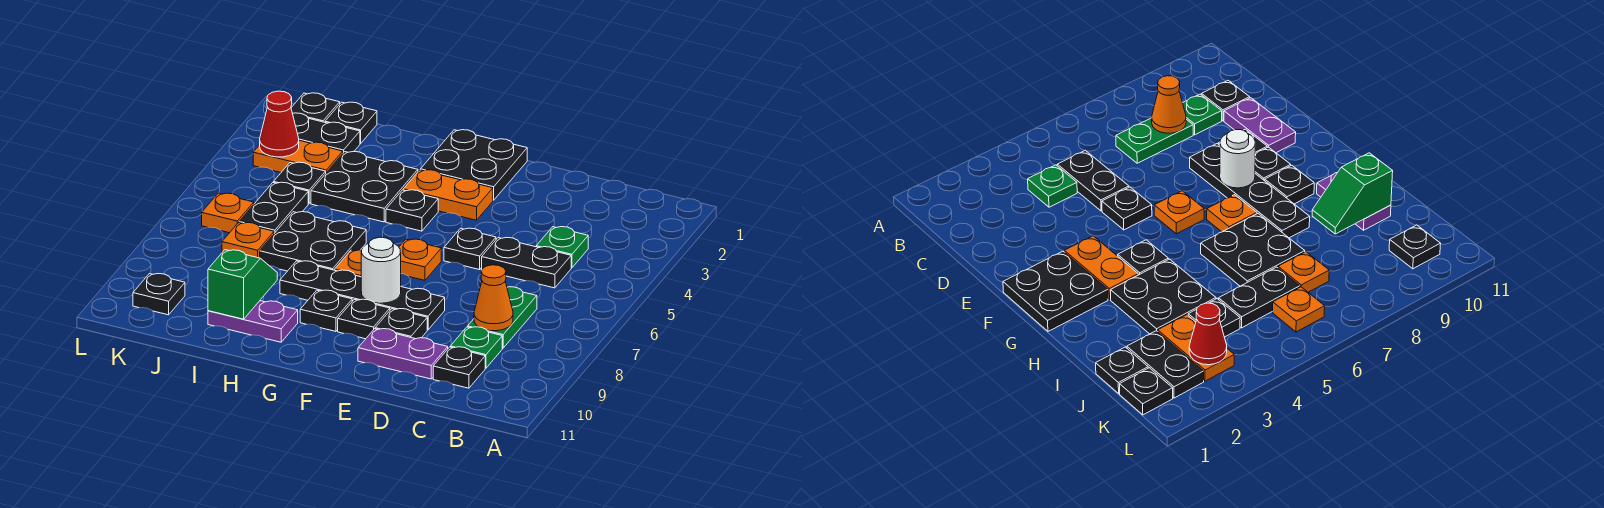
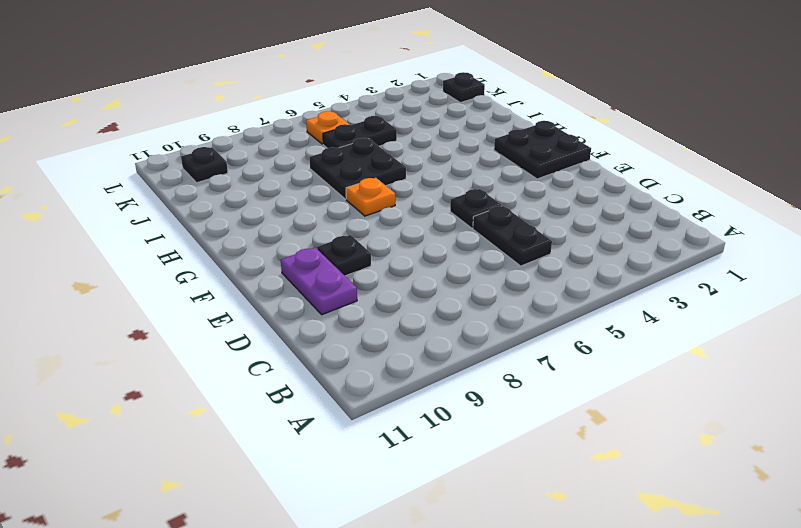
none -> green 1x1 plate [536,227,588,268]
none -> green 1x2 plate [468,287,537,348]
none -> green 1x1 plate [450,327,502,368]
none -> black 1x1 plate [433,347,485,388]

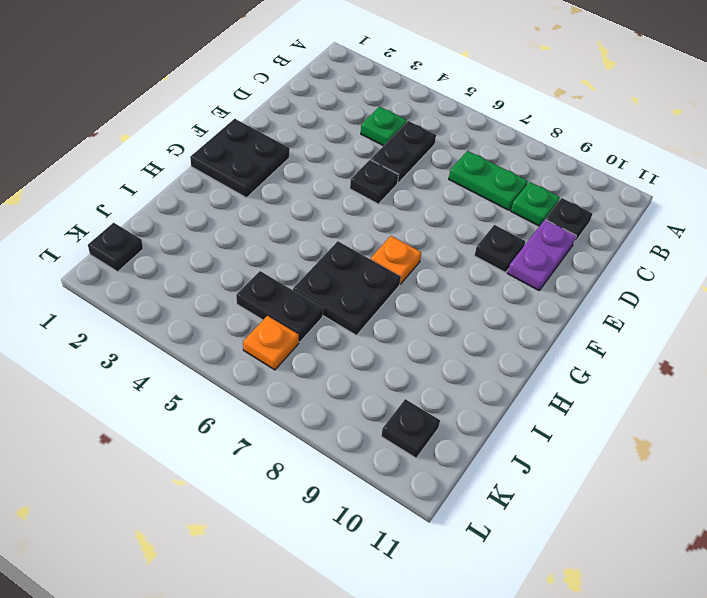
none -> black 1x4 plate [280,261,445,330]
none -> orange 1x2 plate [403,170,493,220]
none -> orange 1x1 plate [399,239,441,280]
none -> black 1x1 plate [338,299,390,339]

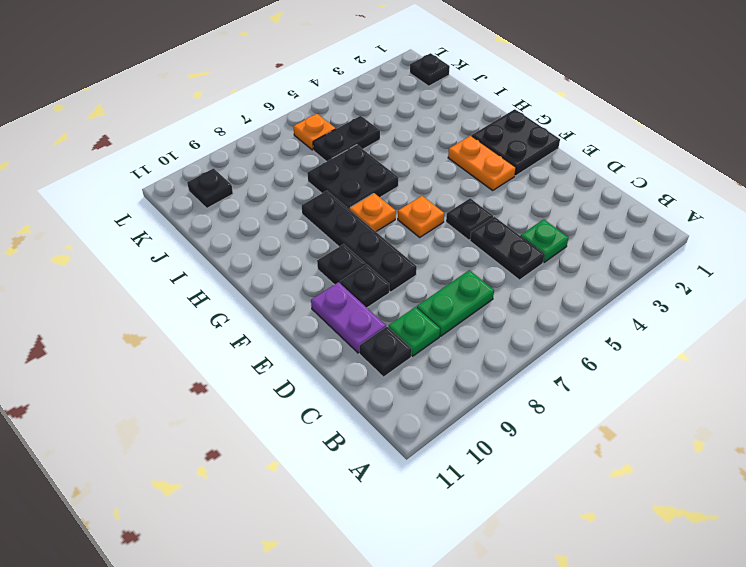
none -> black 1x1 plate [386,190,438,231]
none -> black 1x1 plate [300,290,352,331]
none -> black 2x2 plate [311,151,418,222]
none -> purple 1x2 plate [208,301,298,342]

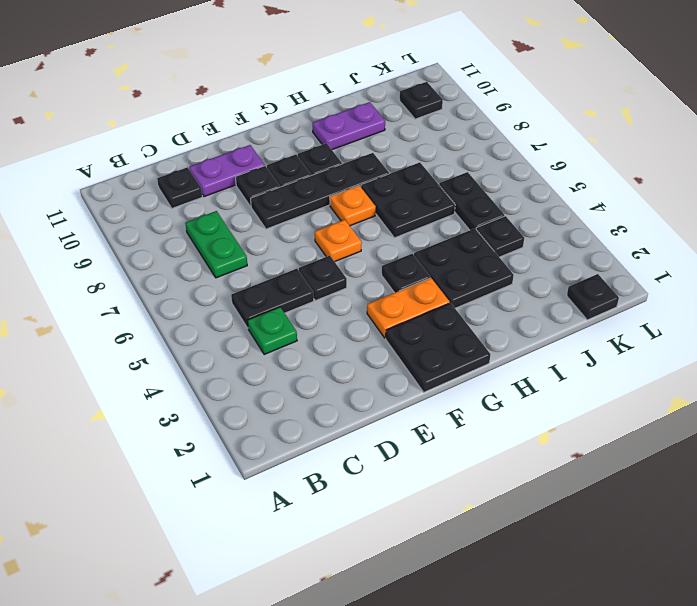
none -> green 1x1 plate [450,327,502,368]
none -> black 1x1 plate [325,102,377,143]
none -> black 1x2 plate [293,113,360,153]
none -> orange 1x2 plate [253,140,343,173]

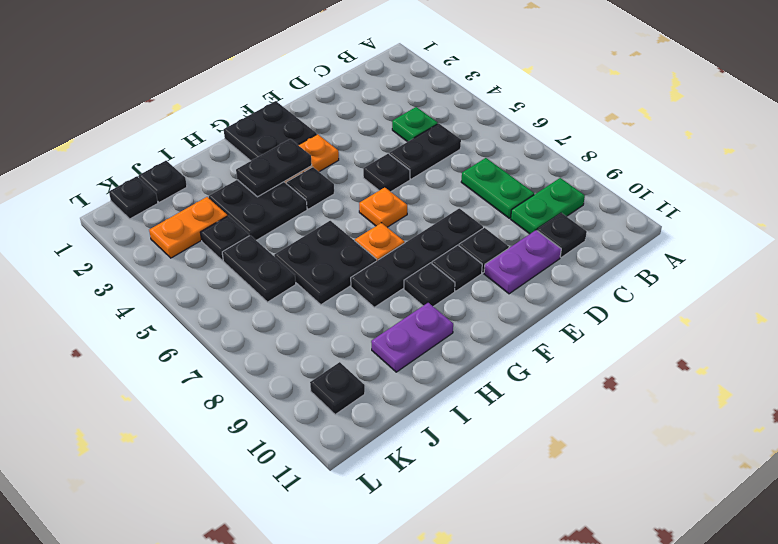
green 1x2 plate [511,178,585,234] -> green 1x1 plate [450,327,502,368]
black 1x2 plate [236,139,312,197] -> black 1x2 plate moved to [293,113,360,153]
none -> orange 1x1 plate [222,223,274,258]
none -> orange 1x1 plate [202,193,254,233]
none -> orange 1x1 cone [474,265,513,331]
none -> white 1x1 round brick [361,237,401,303]

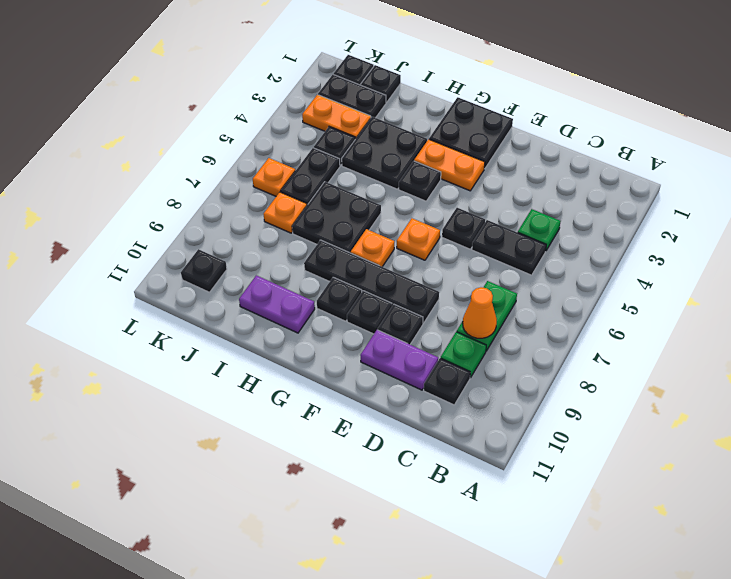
none -> white 1x1 round brick [361,237,401,303]
none -> green 1x2 slope [208,250,277,319]
none -> red 1x1 cone [260,91,299,157]

